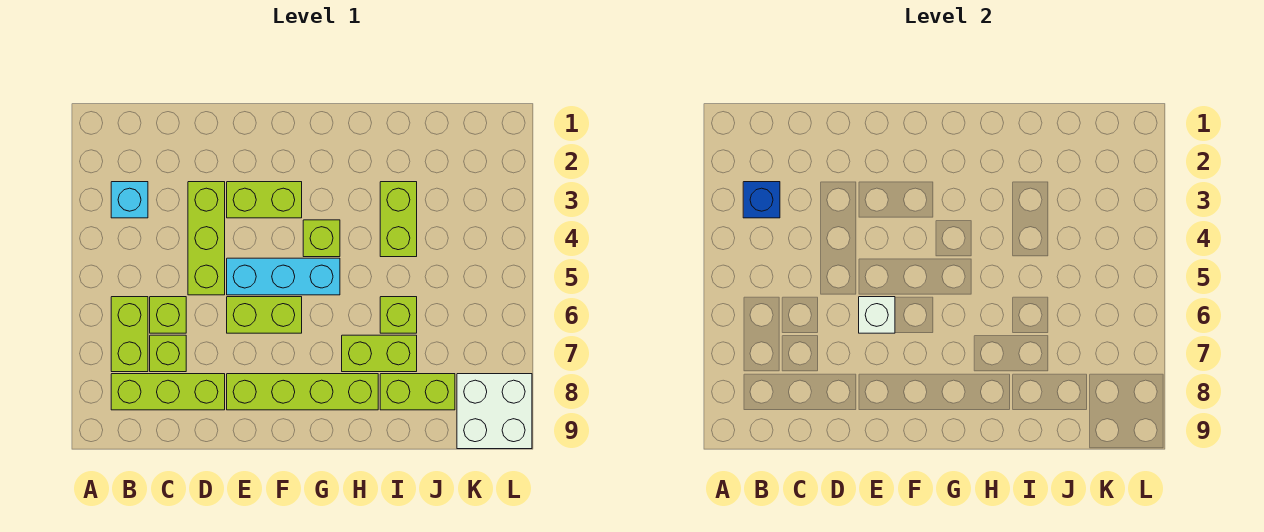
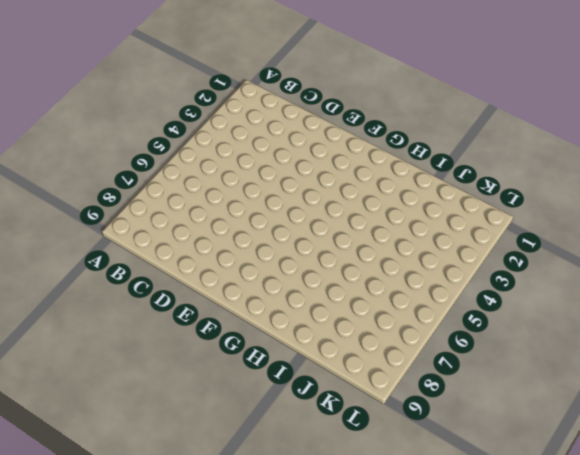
none -> cyan 1x1 brick [111,182,148,218]
none -> lime 1x2 brick [111,297,148,372]
none -> lime 1x3 brick [111,374,225,410]

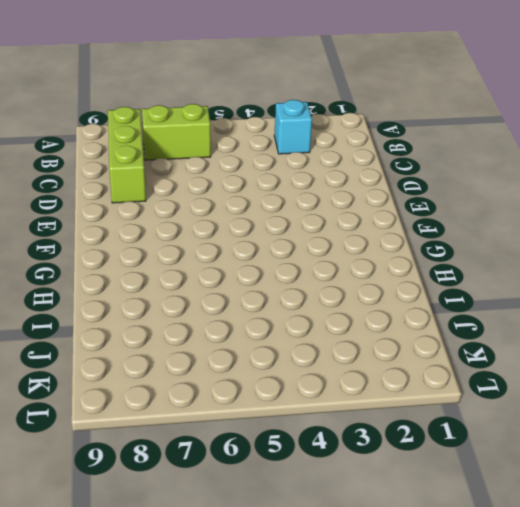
none -> lime 1x1 brick [150,297,186,333]
none -> lime 1x1 brick [150,335,186,372]
none -> lime 1x3 brick [188,182,225,295]

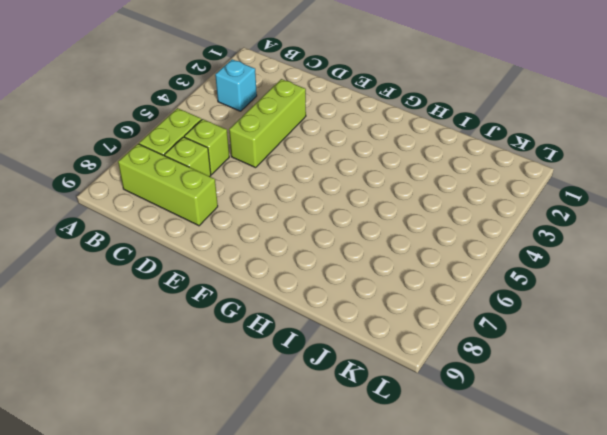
none -> lime 1x2 brick [227,182,302,218]
none -> cyan 1x3 brick [227,258,340,295]
none -> lime 1x2 brick [227,297,302,333]

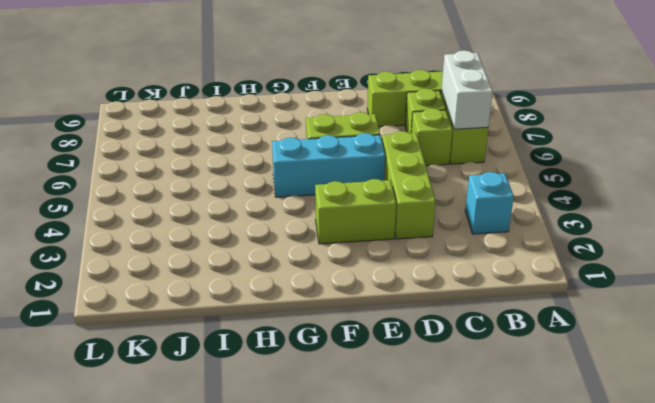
white 1x2 brick [441,51,493,129] -> none
none -> lime 1x4 brick [227,374,378,410]
none -> lime 1x1 brick [303,220,340,257]
none -> lime 1x2 brick [342,335,417,372]

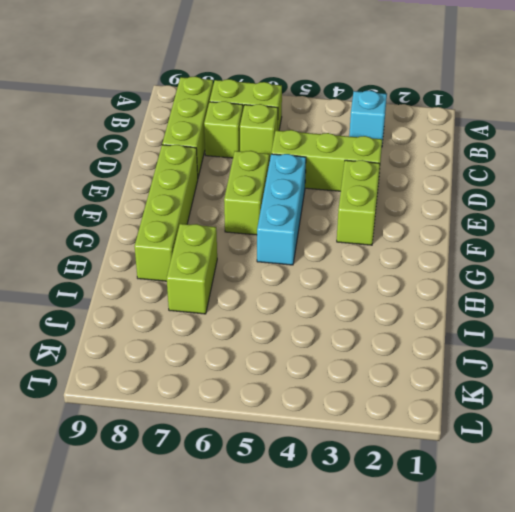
none -> lime 1x1 brick [303,220,340,257]
none -> lime 1x2 brick [380,182,417,257]
none -> lime 1x1 brick [380,297,417,333]

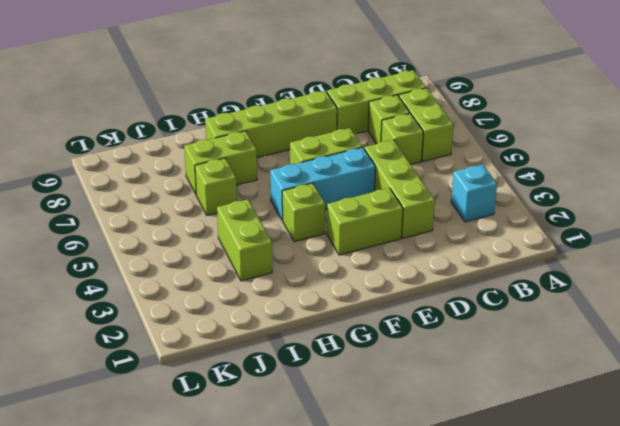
none -> lime 1x2 brick [380,374,455,410]
none -> white 2x2 brick [457,374,532,449]
none -> blue 1x1 brick [743,182,780,218]

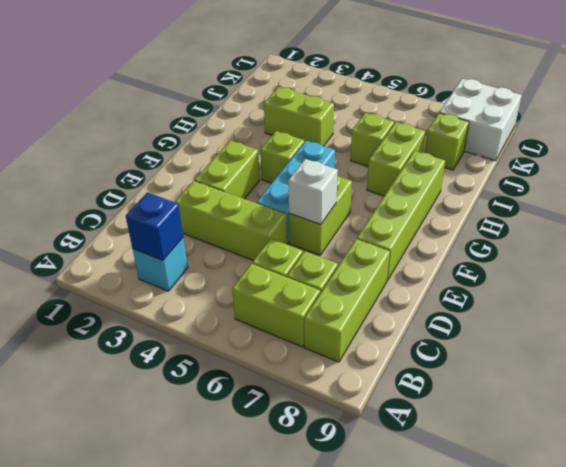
lime 1x1 brick [425,113,469,170] -> lime 1x2 brick [380,374,455,410]

